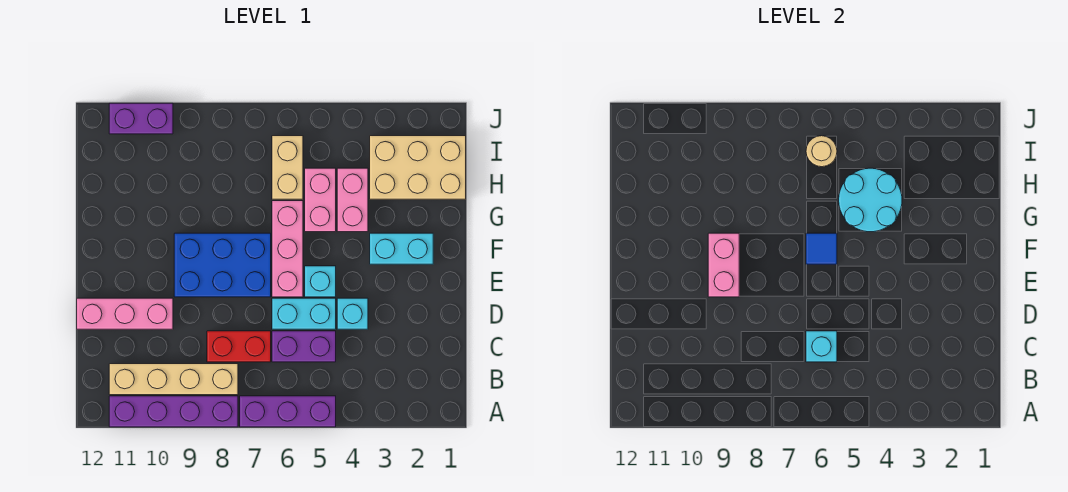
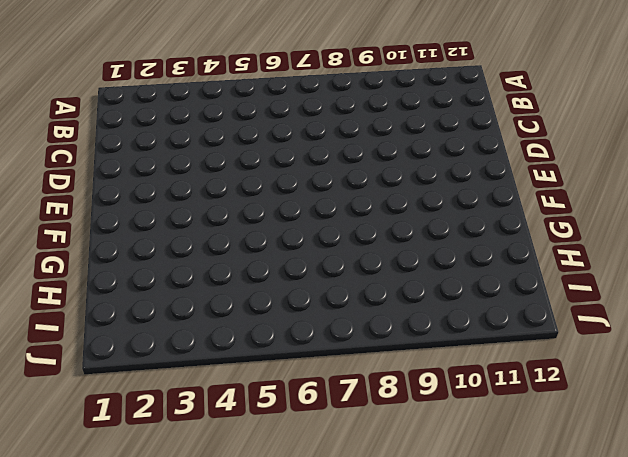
none -> purple 1x3 brick [240,396,336,427]
none -> purple 1x4 brick [109,396,238,427]
none -> tan 1x4 brick [109,364,238,395]

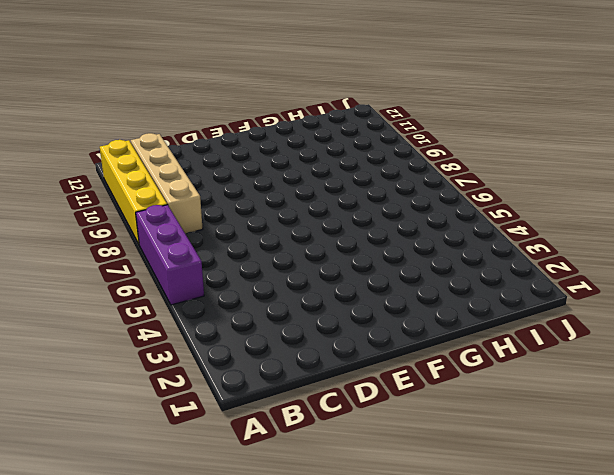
yellow 1x4 brick [100,140,167,244] -> purple 1x4 brick [109,396,238,427]
none -> purple 1x2 brick [272,331,336,362]
none -> red 1x2 brick [207,331,271,362]
none -> cyan 1x1 brick [337,298,368,329]

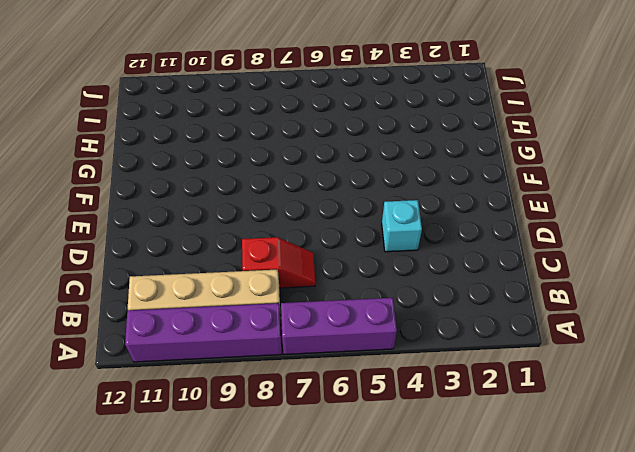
red 1x2 slope [242,237,315,288] -> red 1x2 brick [207,331,271,362]
none -> purple 1x2 brick [272,331,336,362]
none -> cyan 1x2 brick [272,298,336,329]
none -> pink 1x3 brick [77,298,173,329]

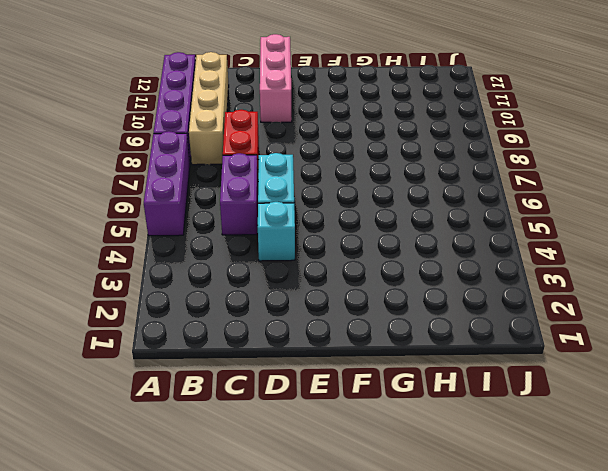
none -> cyan 1x1 brick [305,266,336,297]
none -> pink 1x3 brick [272,201,303,297]
none -> blue 2x3 brick [174,233,271,297]

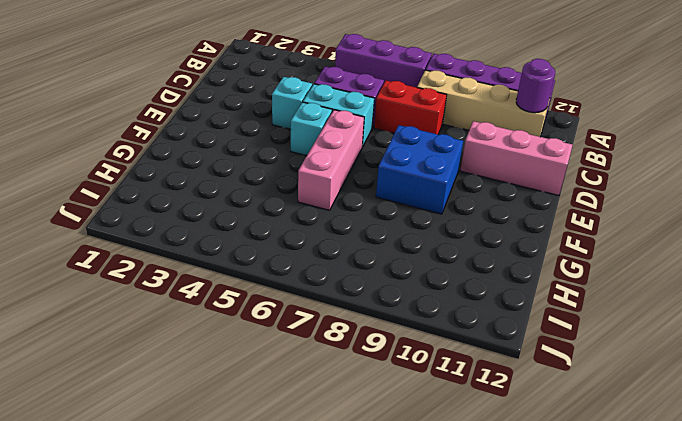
purple 1x1 round brick [516,59,555,113] -> none
blue 2x2 brick [376,125,463,214] -> blue 2x3 brick [174,233,271,297]
none -> cyan 1x2 brick [370,233,433,264]
none -> pink 1x2 brick [337,168,368,232]
none -> pink 1x2 brick [305,168,336,232]

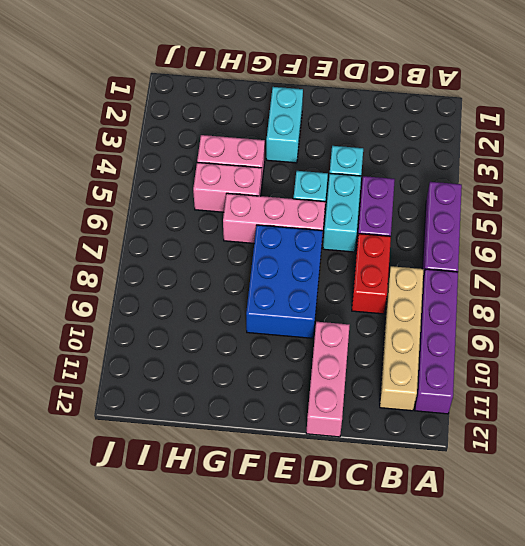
none -> tan 2x3 brick [370,136,466,199]
none -> tan 1x2 brick [272,136,303,199]
none -> purple 1x2 brick [109,103,173,134]

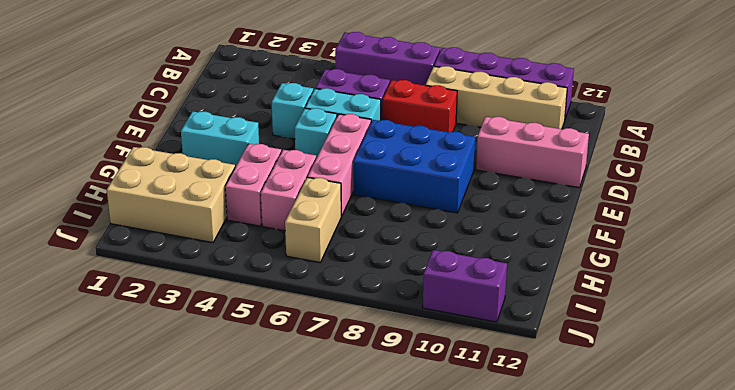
none -> cyan 1x1 brick [806,331,837,362]
none -> pink 1x2 brick [708,233,739,297]
none -> blue 1x1 tile [806,233,837,264]

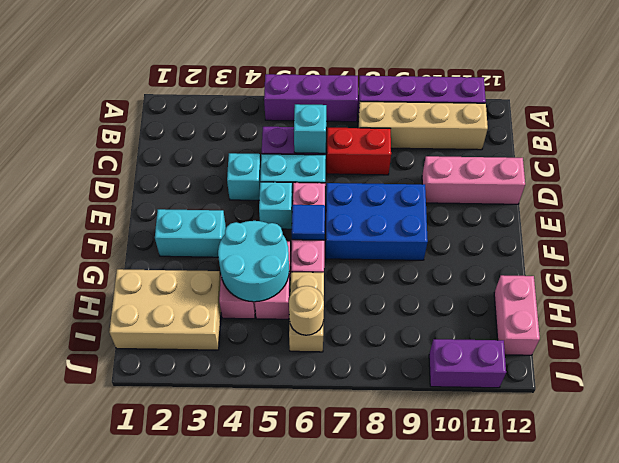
pink 1x2 brick [494,275,540,355] -> pink 1x2 brick moved to [708,233,739,297]

